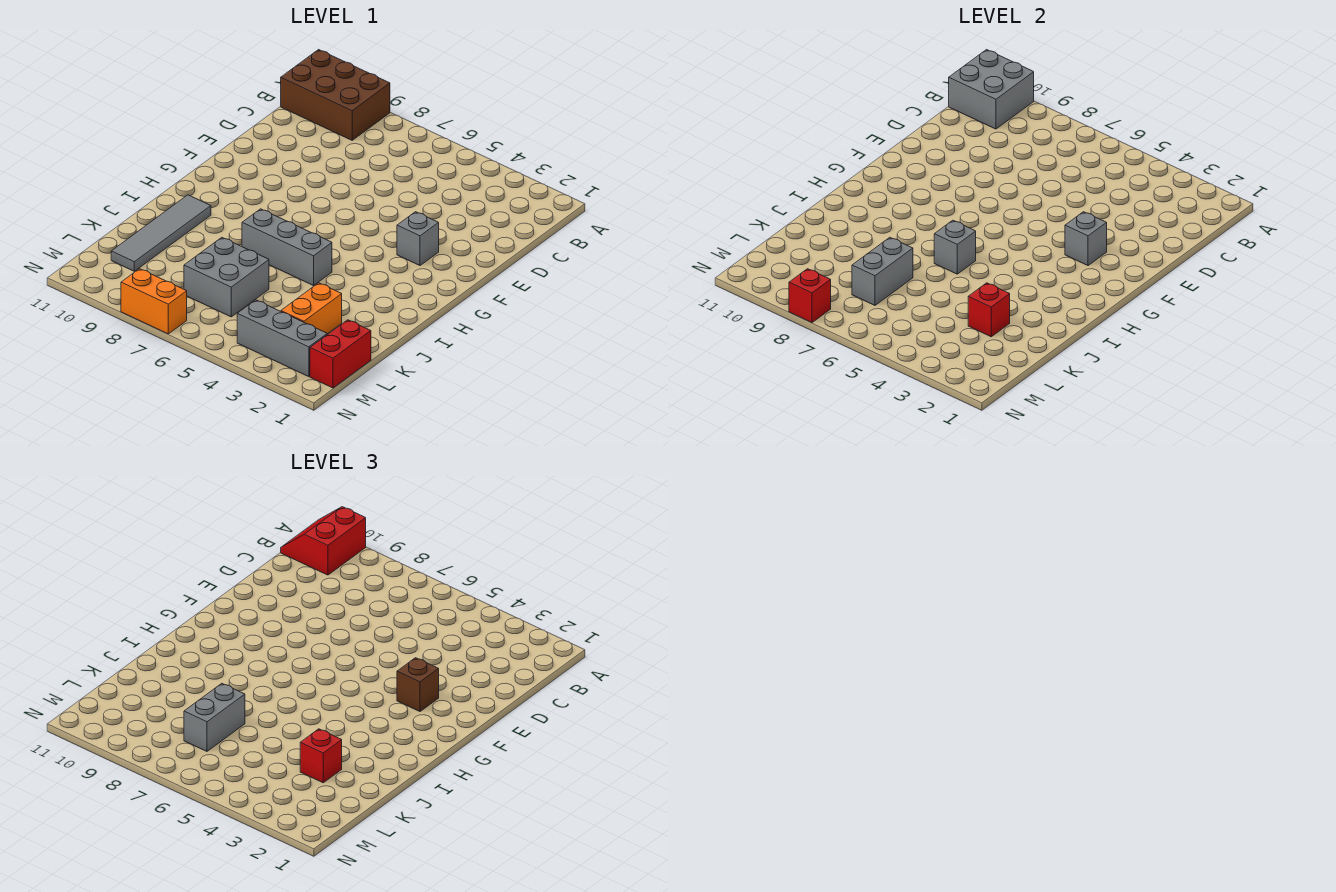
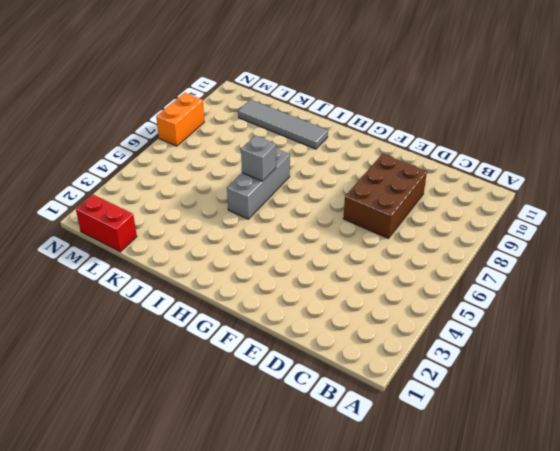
brown 2x3 brick [343,154,427,239] -> brown 2x3 brick moved to [281,50,390,140]
none -> grey 1x1 brick [397,212,439,266]
none -> orange 1x2 brick [281,283,342,334]
none -> grey 2x2 brick [184,237,269,317]

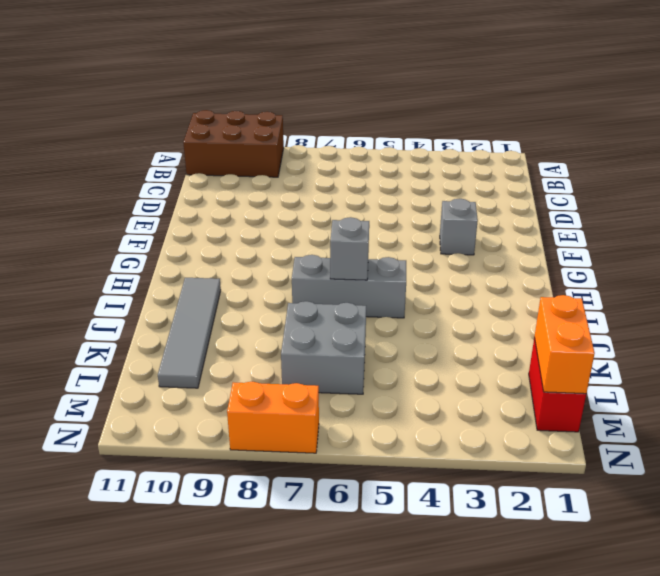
orange 1x2 brick [534,295,595,394] -> orange 1x2 brick moved to [281,283,342,334]
none -> grey 1x3 brick [237,300,327,377]
none -> grey 2x2 brick [949,50,1034,129]
none -> grey 1x1 brick [1065,212,1107,266]

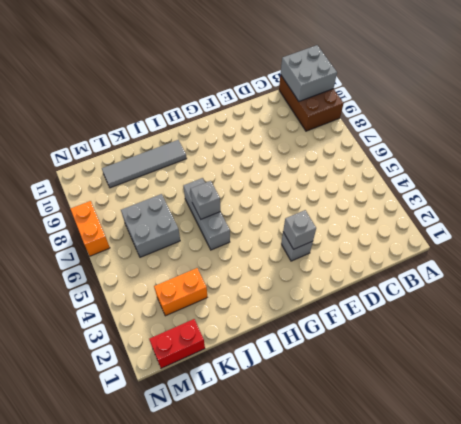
none -> grey 1x3 brick [237,300,327,377]
none -> red 1x1 brick [968,283,1010,337]
none -> grey 1x2 brick [852,237,913,305]

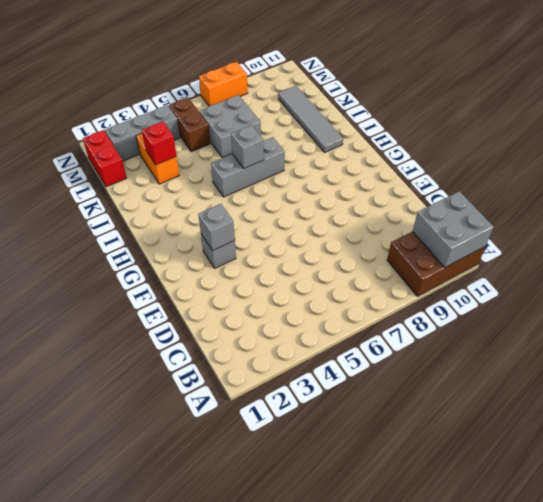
brown 1x2 brick [169,97,210,152] -> none
none -> grey 1x2 brick [852,237,913,305]
none -> red 1x1 brick [789,269,831,323]
none -> red 2x2 slope [281,507,366,575]

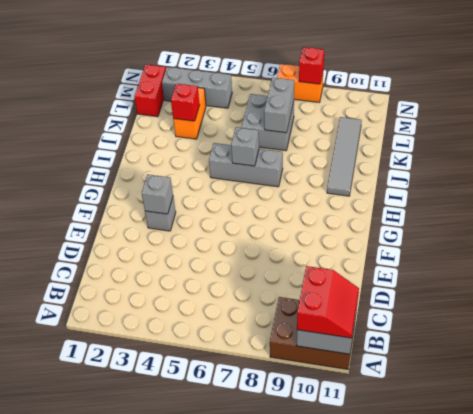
none -> brown 1x1 brick [397,658,439,712]
none -> red 1x1 brick [300,729,342,783]
none -> grey 1x2 brick [184,683,245,751]

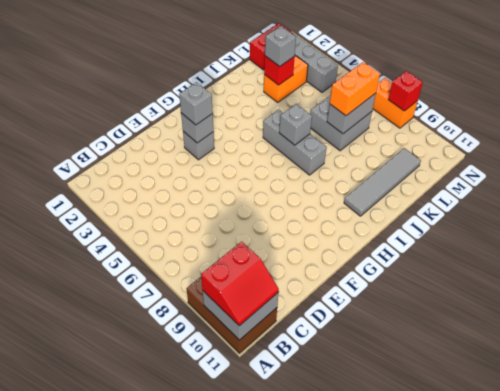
grey 1x1 brick [179,82,213,125] -> brown 1x1 brick [397,658,439,712]
grey 1x1 brick [265,26,296,66] -> red 1x1 brick [300,729,342,783]
orange 1x2 brick [330,62,380,116] -> grey 1x2 brick [184,683,245,751]

